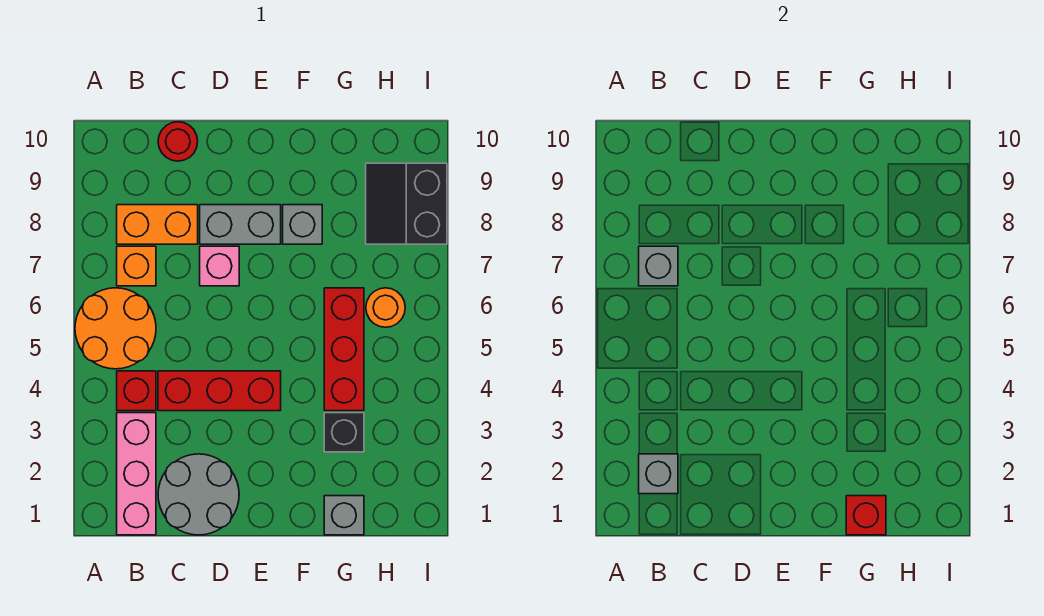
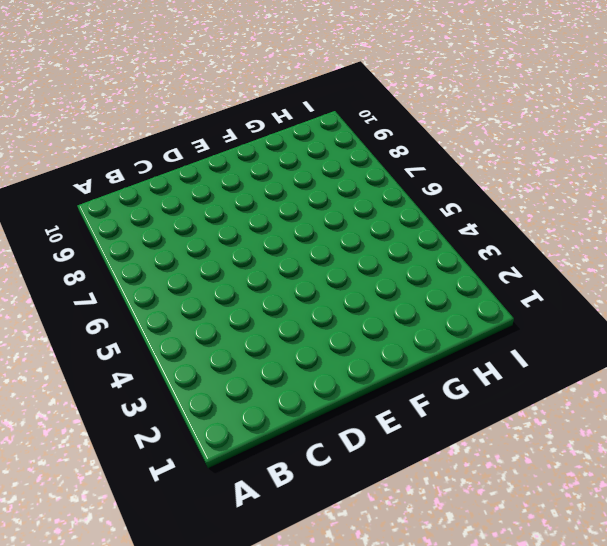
none -> orange 2x2 round brick [75,288,156,369]
none -> pink 1x3 brick [117,413,156,535]
none -> red 1x1 brick [117,371,156,411]

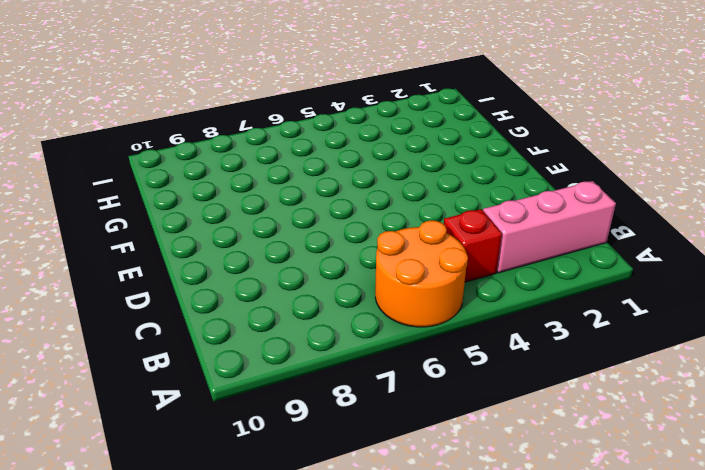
none -> orange 1x1 brick [117,246,156,286]
none -> orange 1x2 brick [117,205,198,244]
none -> grey 2x2 round brick [158,454,239,535]

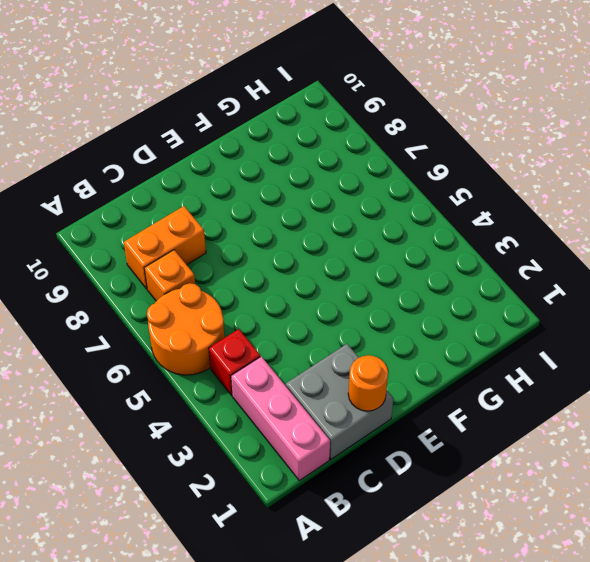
grey 2x2 brick [286,344,393,459] -> grey 2x2 round brick [158,454,239,535]
orange 1x1 round brick [348,355,388,411] -> orange 1x1 round brick moved to [366,288,405,327]
none -> red 1x3 brick [158,371,281,411]
none -> red 1x1 round brick [158,122,198,161]
none -> pink 1x1 brick [200,246,239,286]

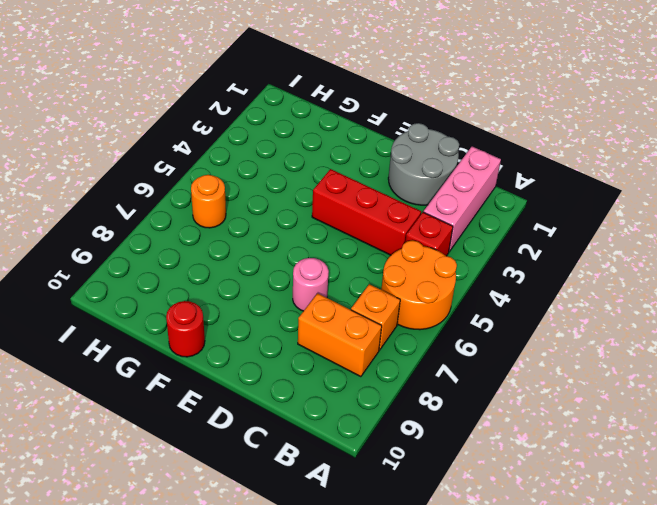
pink 1x1 round brick [293,258,329,311] -> pink 1x1 brick [200,246,239,286]
red 1x1 round brick [166,301,205,357] -> red 1x1 round brick moved to [158,122,198,161]
none -> grey 1x2 brick [200,205,281,244]
none -> grey 1x1 brick [283,205,322,244]
none -> grey 1x1 brick [324,496,364,535]

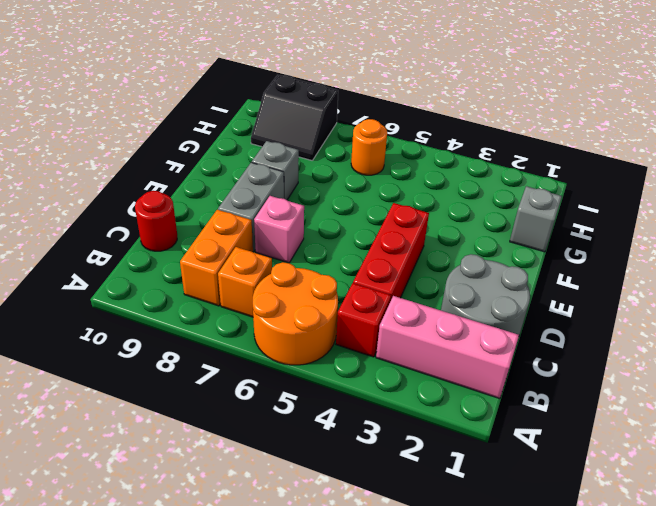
none -> black 1x1 brick [324,413,364,452]
none -> red 1x3 brick [324,288,364,411]
none -> grey 1x1 brick [639,454,678,494]

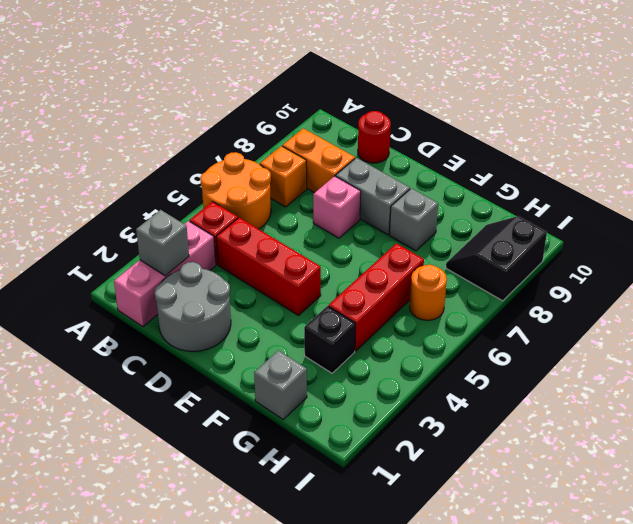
none -> grey 1x1 brick [639,246,678,286]
none -> red 1x1 brick [846,496,886,535]

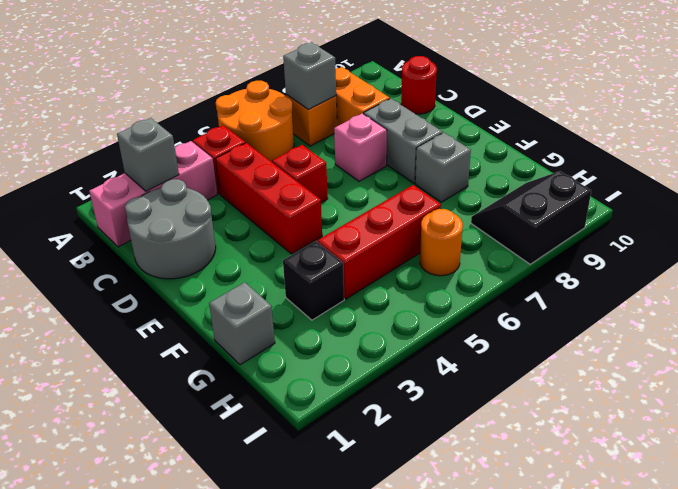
red 1x1 brick [272,145,328,203] -> red 1x1 brick moved to [846,496,886,535]

